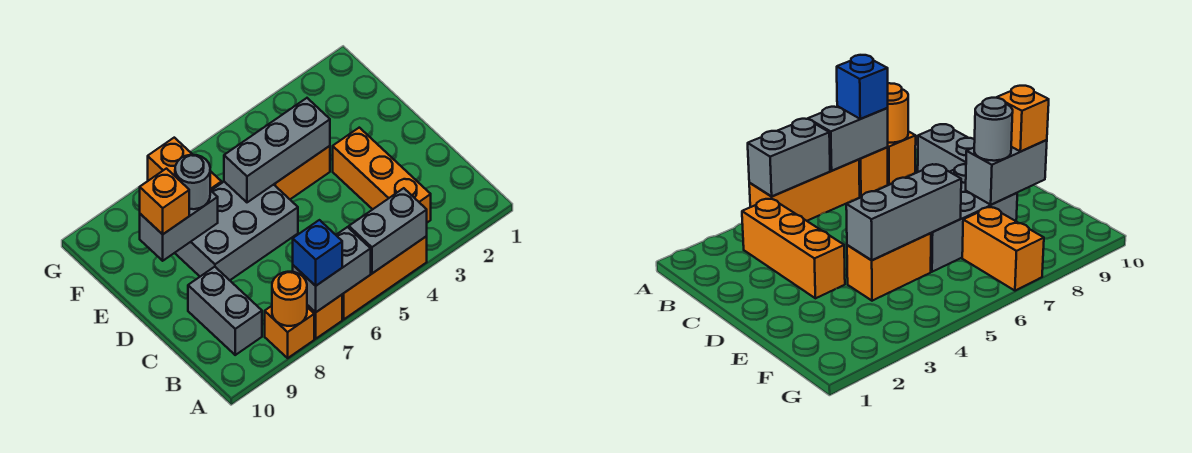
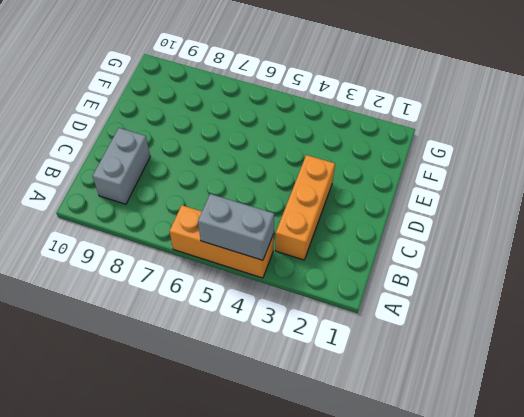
none -> orange 1x1 brick [307,295,342,339]
none -> orange 1x1 brick [265,306,314,358]
none -> grey 2x3 brick [175,182,298,280]

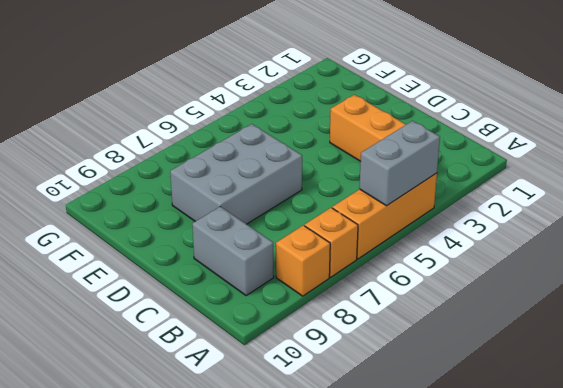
none -> orange 1x2 brick [274,146,330,199]
none -> orange 1x2 brick [148,138,222,190]
none -> grey 1x2 brick [293,227,371,312]

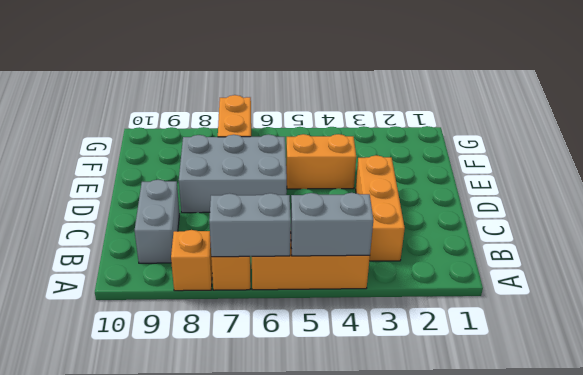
none -> orange 1x1 round brick [272,272,307,326]
none -> grey 1x3 brick [224,98,330,202]
none -> grey 1x2 brick [140,190,218,261]

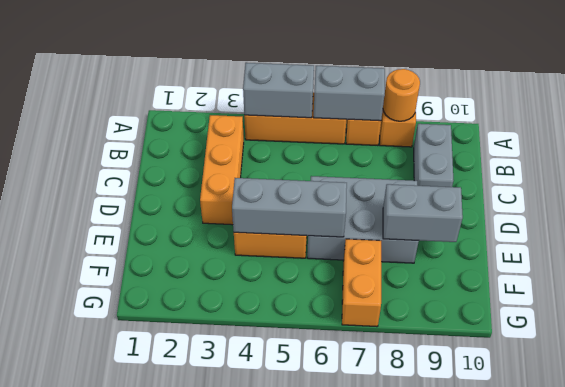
none -> blue 1x1 brick [293,220,342,286]
none -> grey 1x1 round brick [175,155,210,209]
none -> orange 1x1 brick [140,169,189,234]

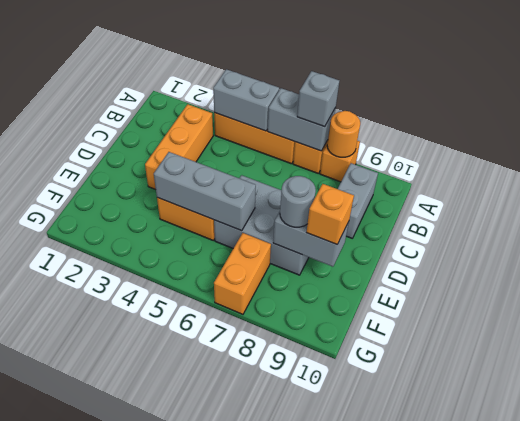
grey 1x1 brick [297,71,339,127] -> blue 1x1 brick [293,220,342,286]

